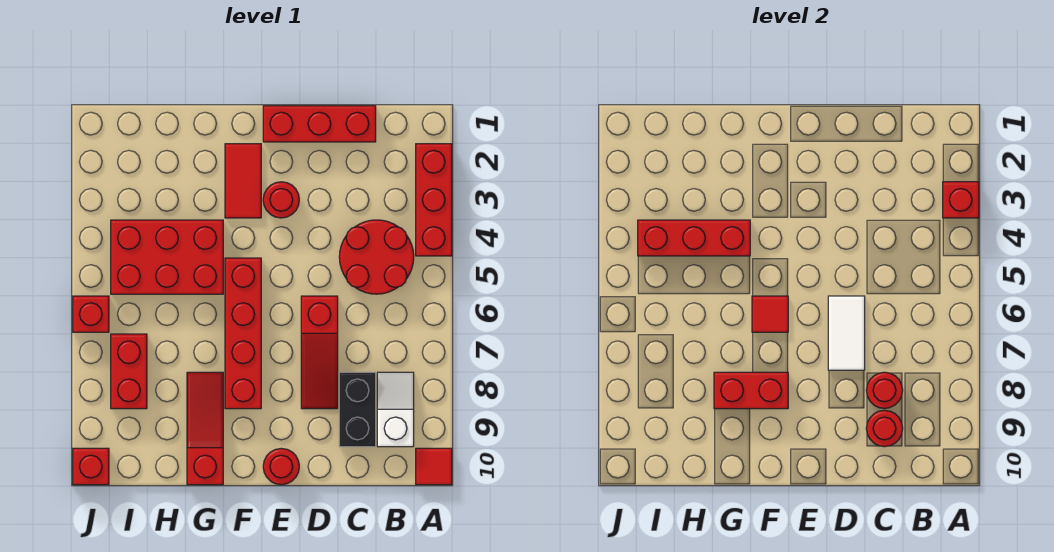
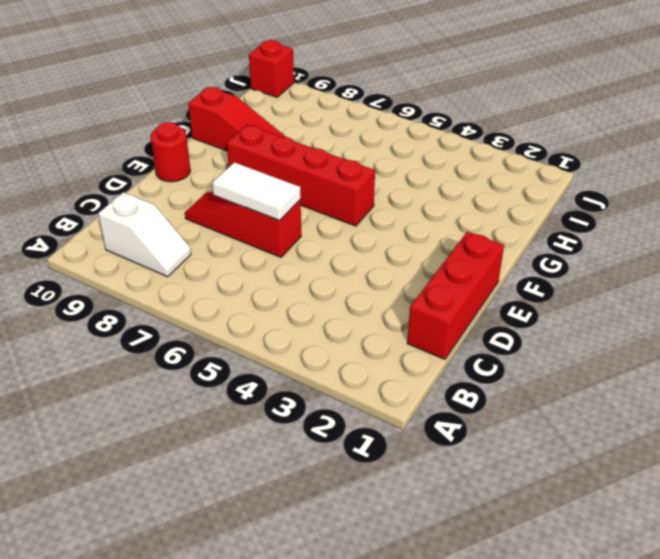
none -> red 1x3 brick [416,144,452,256]
none -> red 1x1 tile [416,448,452,485]
none -> red 2x2 round brick [339,220,414,294]

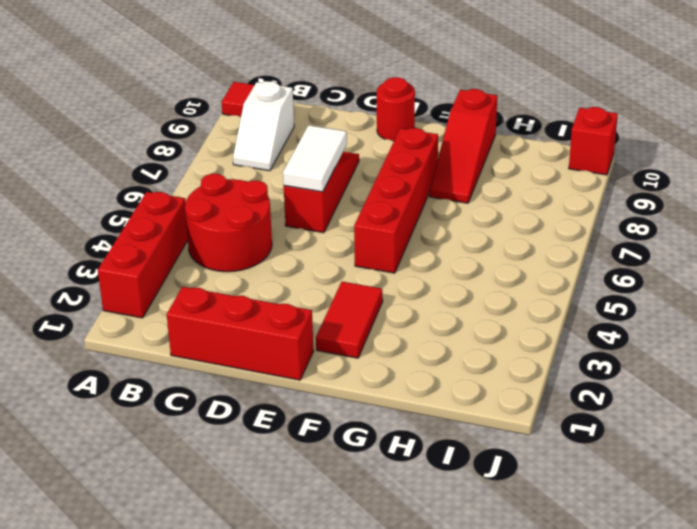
none -> black 1x2 brick [339,372,376,447]
none -> red 1x1 round brick [263,182,299,218]
none -> red 2x3 brick [111,220,223,294]

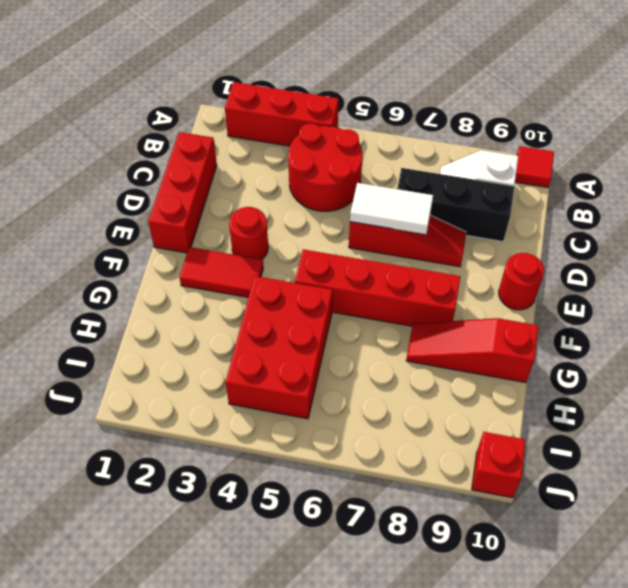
black 1x3 brick [397,168,514,242] -> black 1x2 brick [339,372,376,447]
none -> red 1x2 brick [111,334,147,409]
none -> red 1x1 brick [73,296,109,332]
none -> red 1x1 brick [943,182,979,218]

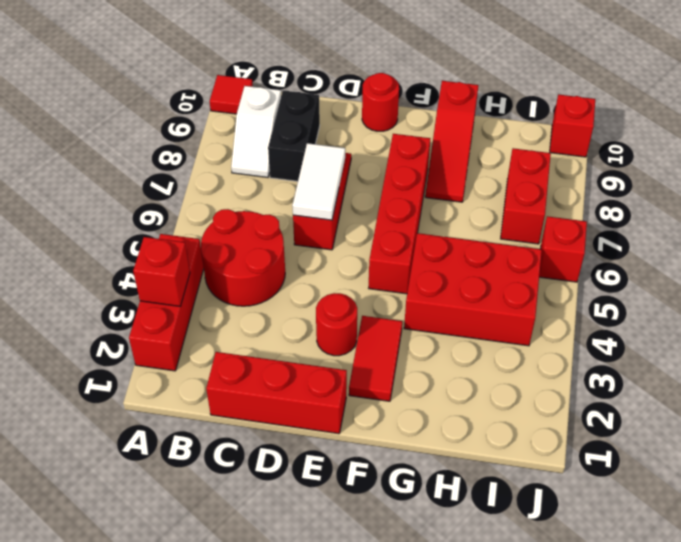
none -> red 1x1 round brick [866,372,903,408]
none -> red 1x1 round brick [866,410,903,447]
none -> red 1x1 tile [752,296,788,332]

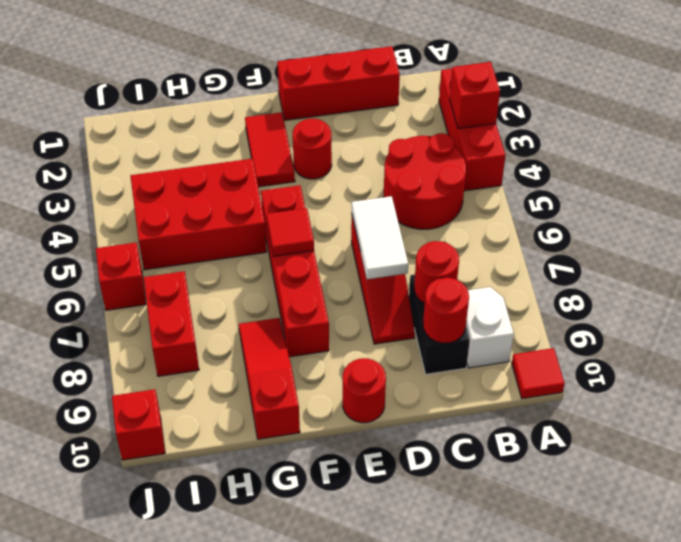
none -> red 1x2 brick [714,372,788,409]
none -> red 1x3 brick [638,220,750,256]

